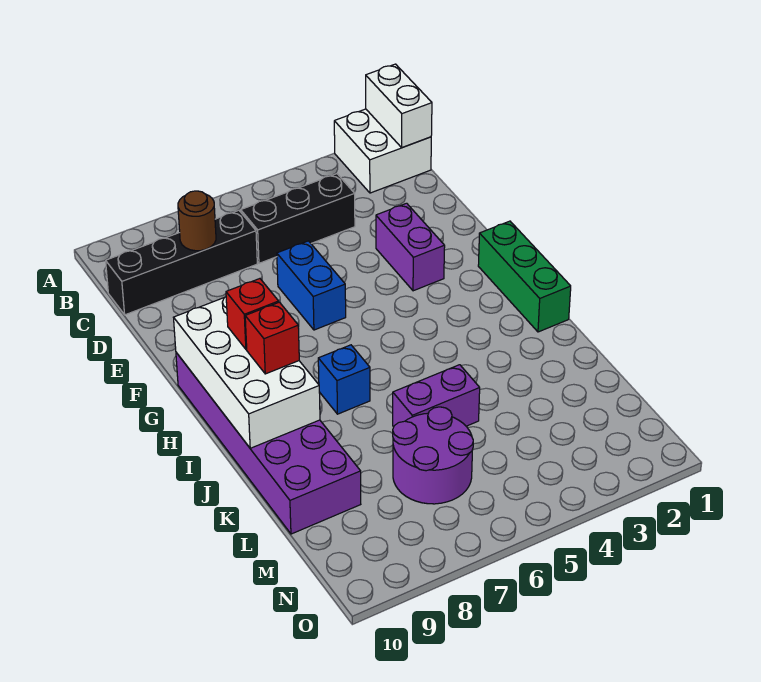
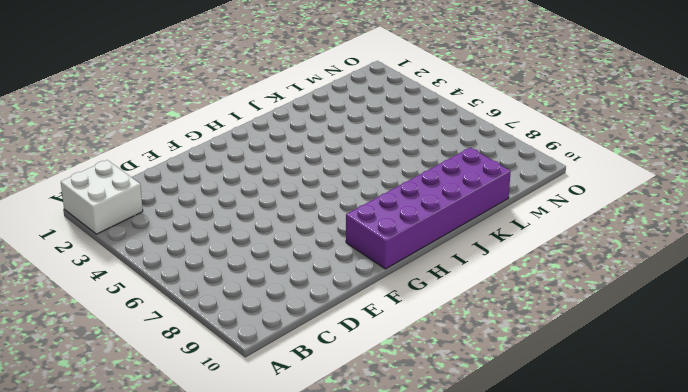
none -> black 1x3 brick [241,174,355,263]
none -> black 1x4 brick [106,210,257,315]
none -> purple 1x2 brick [376,203,445,291]

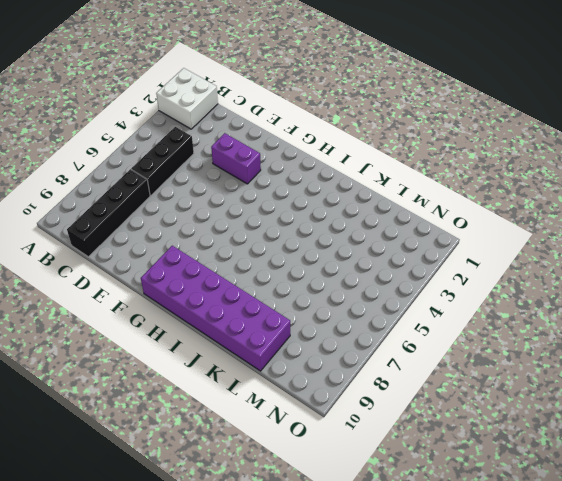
none -> blue 1x2 brick [277,241,346,330]
none -> green 1x3 brick [478,221,571,332]
none -> blue 1x1 brick [318,345,370,414]

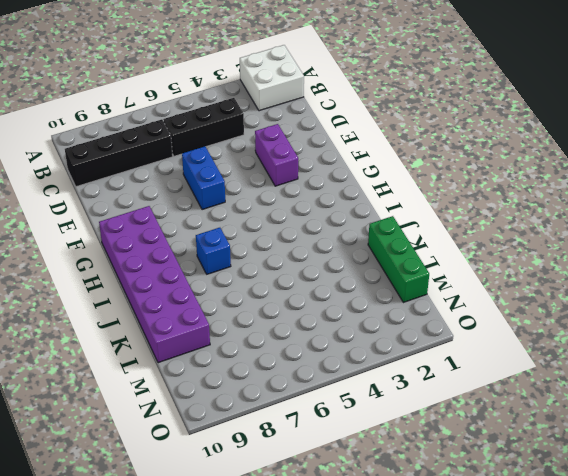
green 1x3 brick [368,216,429,303] -> green 1x3 brick moved to [478,221,571,332]
none -> purple 1x2 brick [393,365,480,427]
none -> purple 2x2 round brick [393,407,473,504]
none -> white 1x2 brick [366,64,432,147]

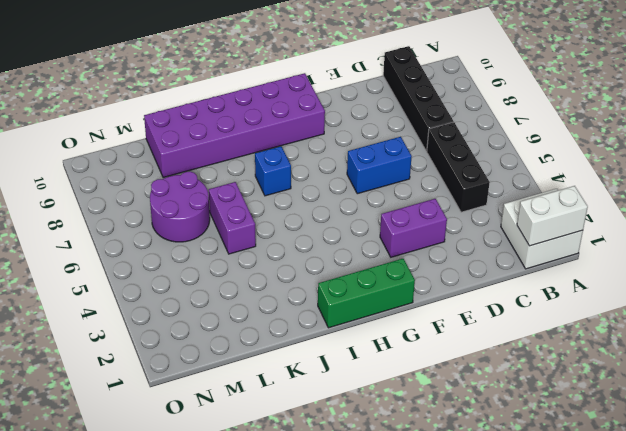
none -> brown 1x1 round brick [178,191,216,251]
none -> white 2x4 brick [174,297,320,448]
none -> red 1x1 brick [226,279,279,349]

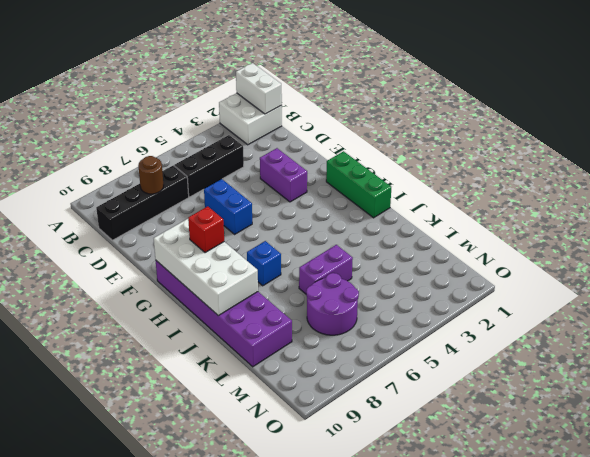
none -> red 1x1 brick [245,302,299,374]

